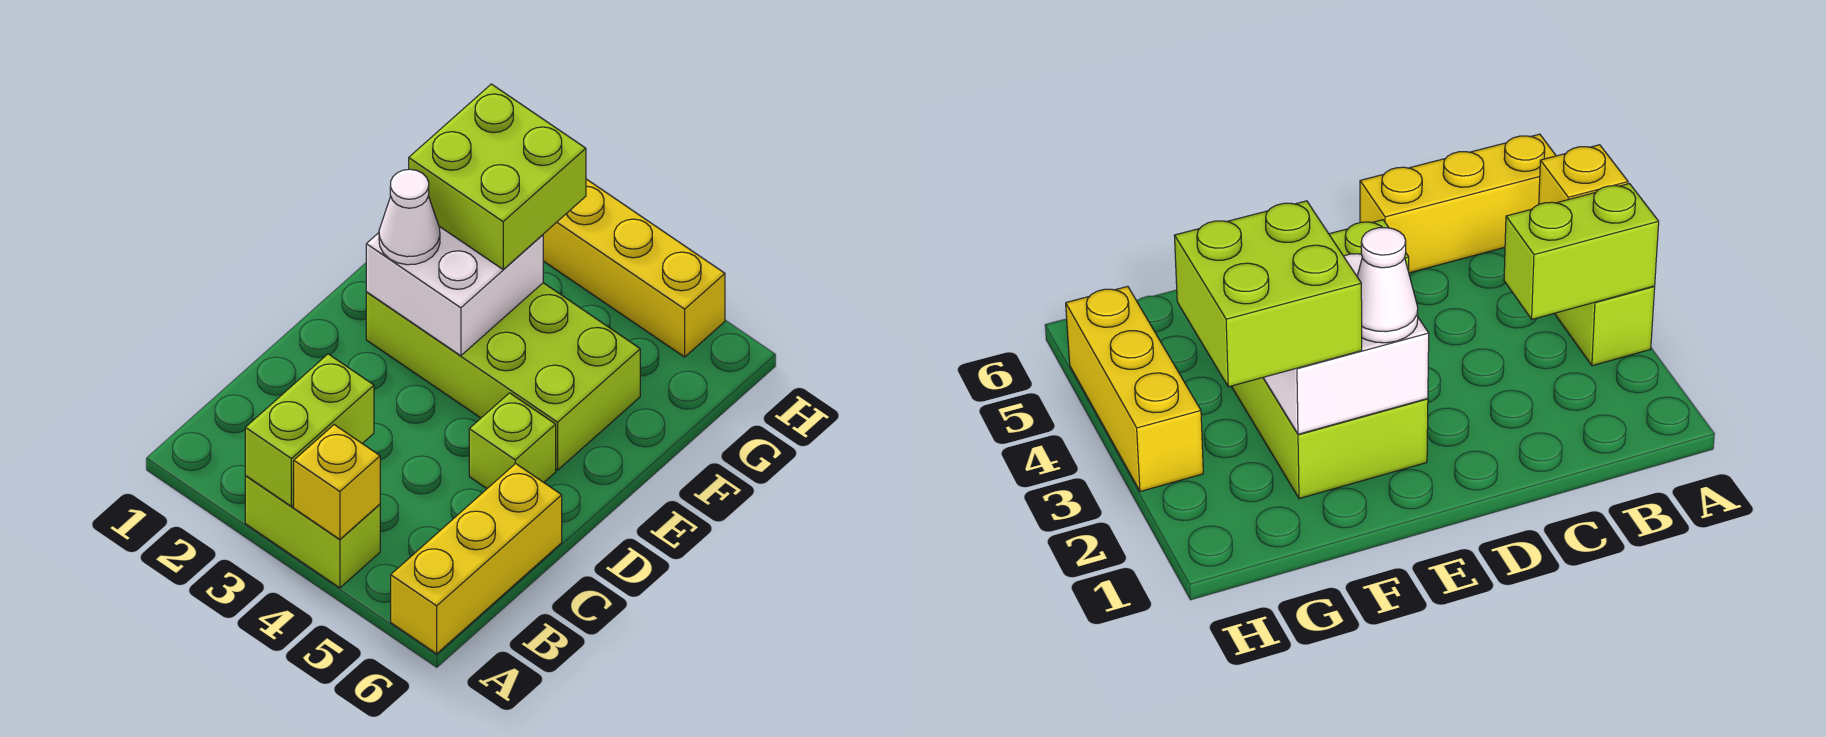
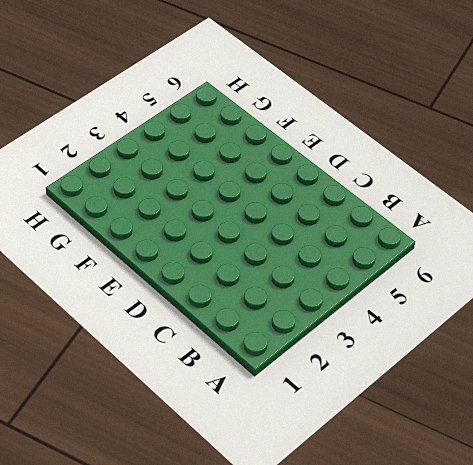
none -> lime 1x2 brick [245,476,380,588]
none -> yellow 1x3 brick [391,464,562,654]

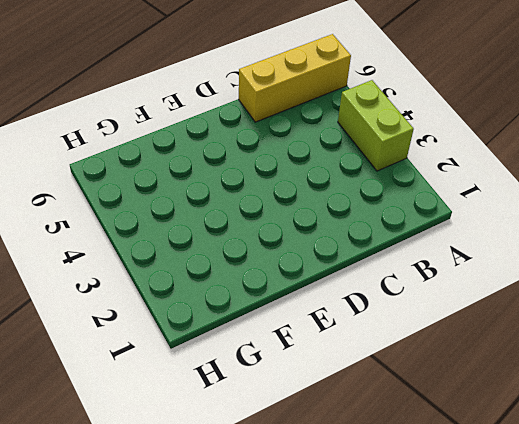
none -> lime 1x1 brick [469,393,556,488]
none -> lime 2x4 brick [366,283,640,470]

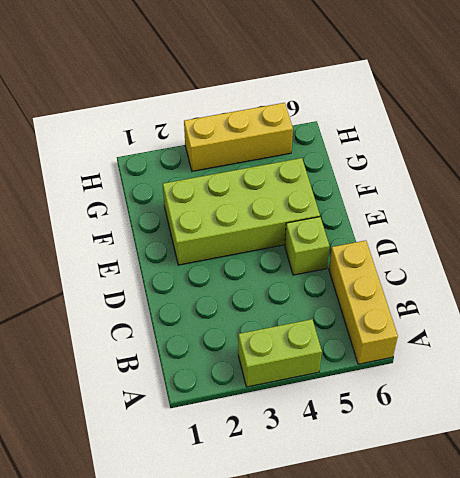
none -> lime 1x2 brick [245,354,374,506]
none -> yellow 1x1 brick [294,425,380,539]

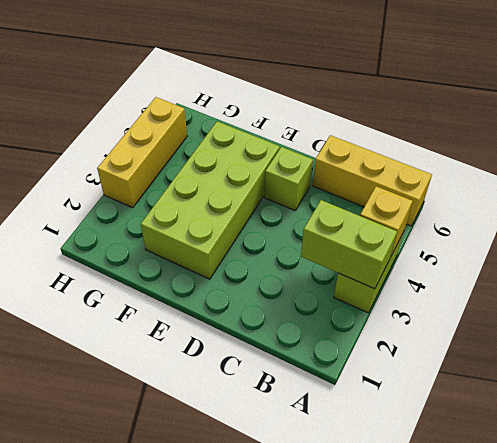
none -> white 2x2 brick [366,226,543,356]
none -> white 1x1 cone [379,169,440,265]

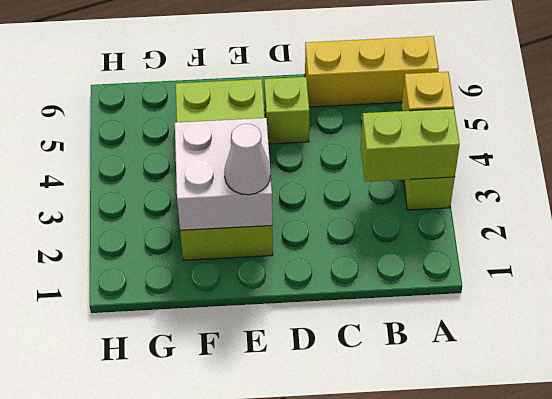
none -> yellow 1x3 brick [543,179,725,357]
none -> lime 2x2 brick [409,84,586,270]

